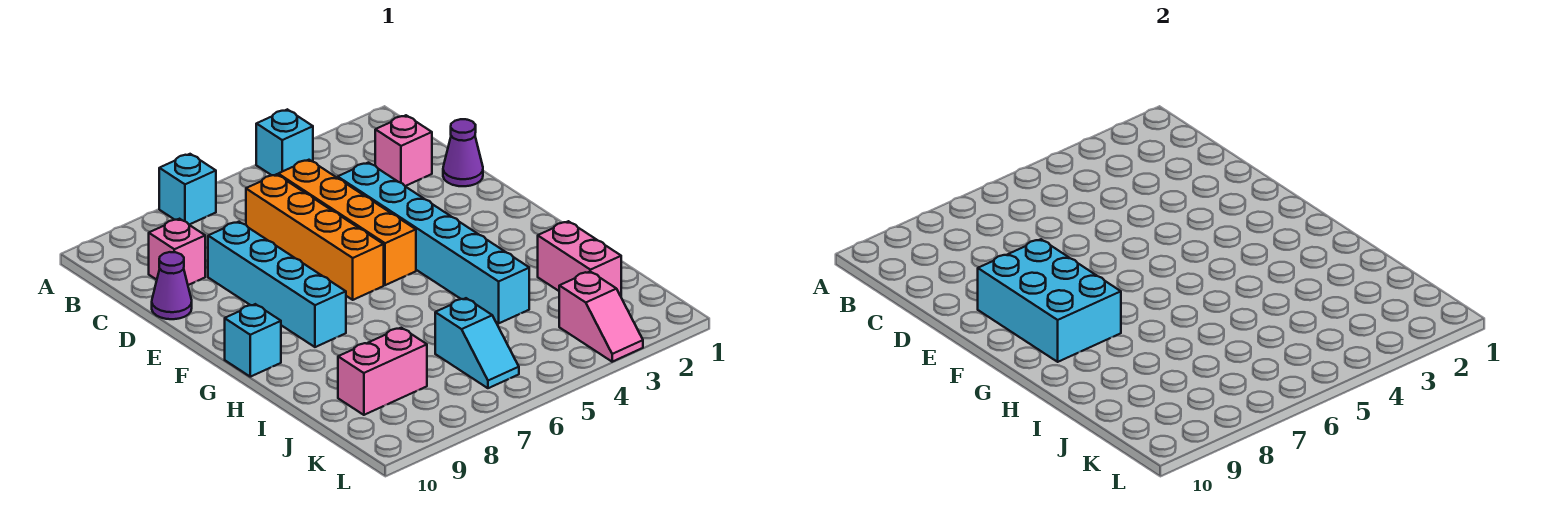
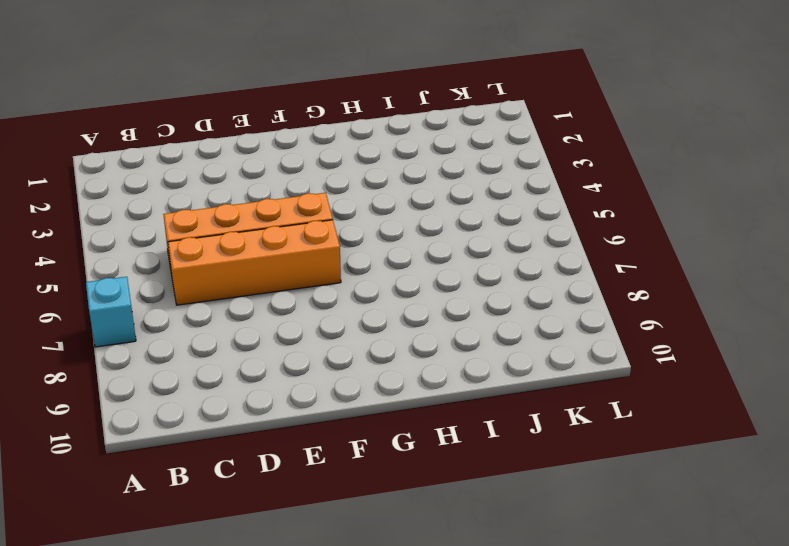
none -> cyan 1x1 brick [256,109,313,175]
none -> pink 1x1 brick [375,115,432,186]
none -> pink 1x1 brick [149,219,205,285]

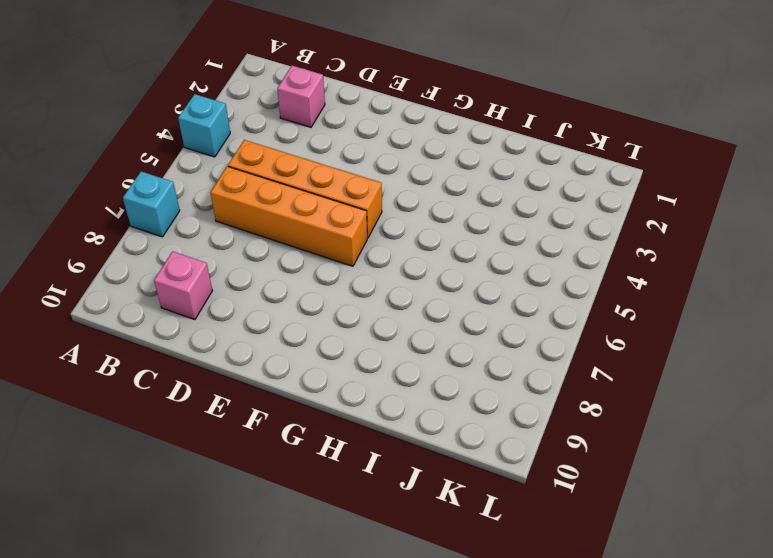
none -> purple 1x1 cone [443,119,483,186]
none -> cyan 1x6 brick [338,163,529,323]
none -> cyan 1x4 brick [208,222,346,347]

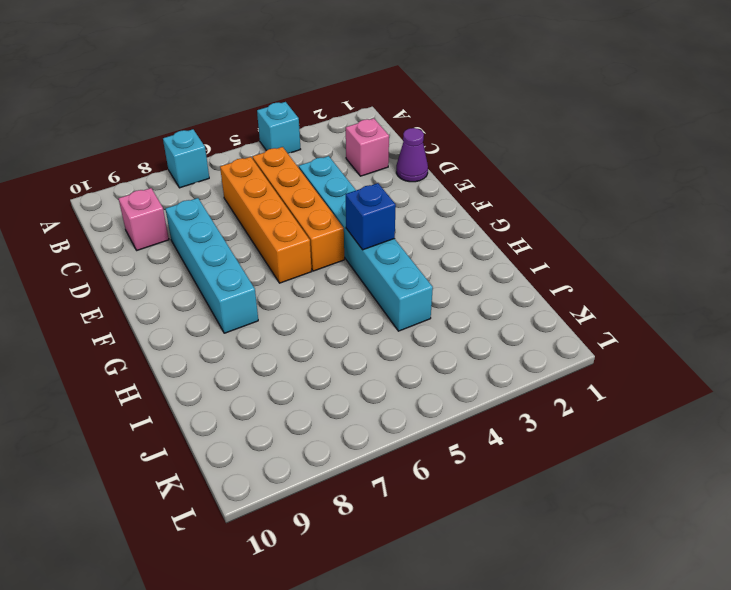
blue 1x1 brick [346,183,396,250] -> none
none -> purple 1x1 cone [152,252,192,319]
none -> cyan 1x1 brick [225,304,281,377]
none -> pink 1x2 brick [538,221,621,296]

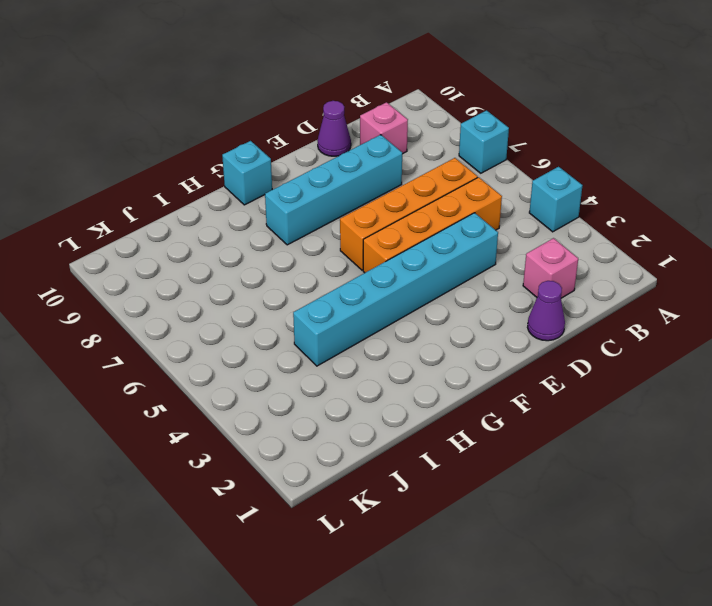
none -> pink 1x2 brick [538,221,621,296]
none -> cyan 1x2 slope [435,298,519,388]
none -> pink 1x2 brick [338,328,427,415]

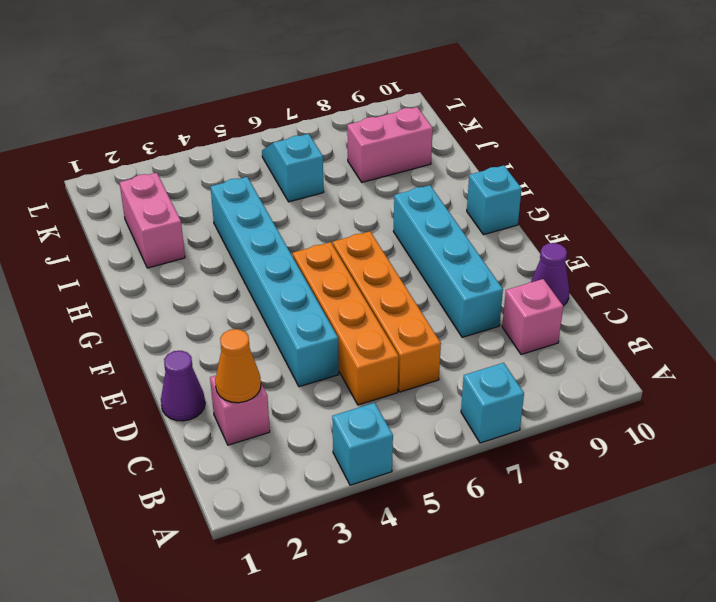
orange 1x1 cone [215,329,261,403] -> none
none -> pink 1x2 slope [559,272,643,362]
none -> cyan 2x3 brick [978,239,1121,362]

